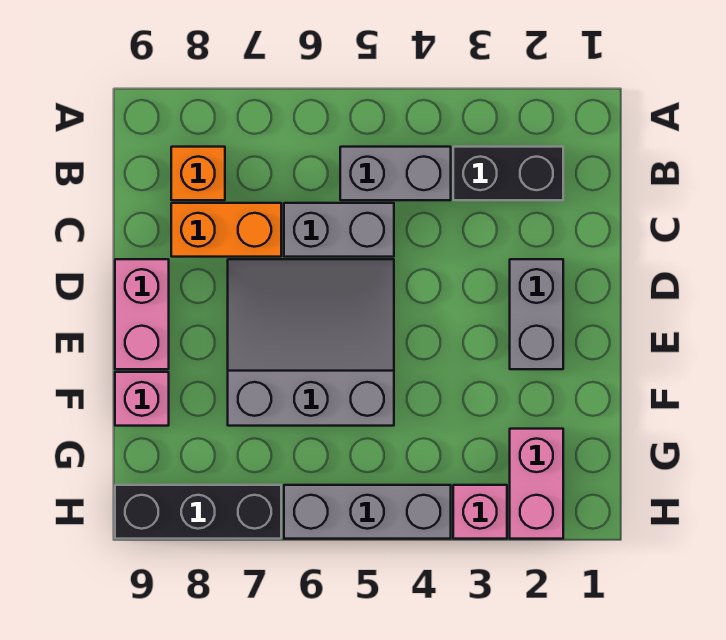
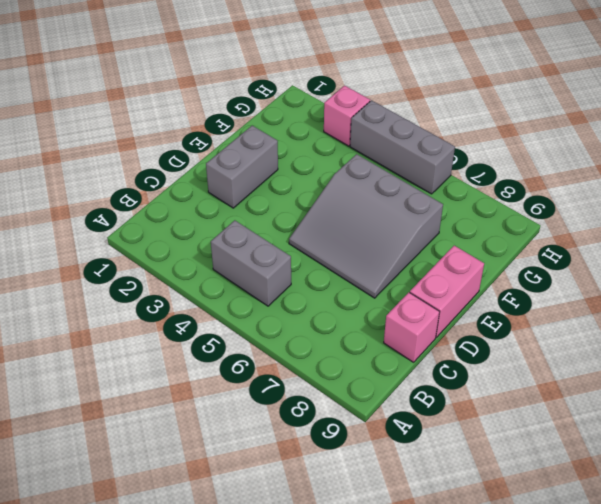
pink 1x1 brick [384,292,440,362] -> pink 1x1 brick moved to [115,372,169,426]
none -> black 1x2 brick [453,147,563,200]
none -> orange 1x1 brick [171,147,225,200]
none -> grey 1x2 brick [284,203,394,257]

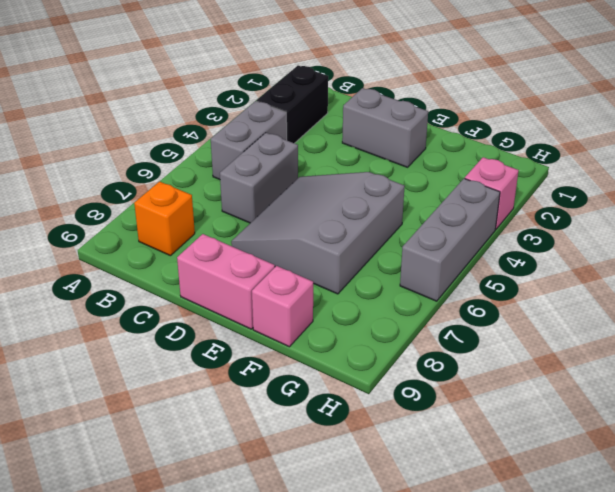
none -> orange 1x2 brick [171,203,281,257]
none -> pink 1x2 brick [510,429,563,539]
none -> black 1x3 brick [115,485,281,539]

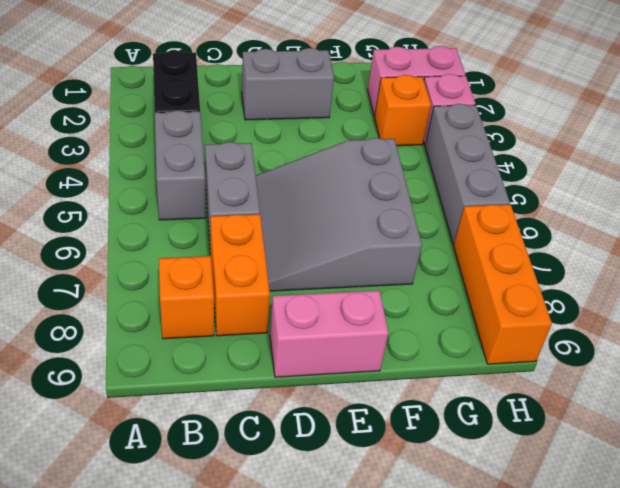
orange 1x1 brick [375,75,431,146] -> none
orange 1x3 brick [454,205,552,364] -> black 1x3 brick [115,485,281,539]
none -> pink 1x1 brick [115,372,169,426]

